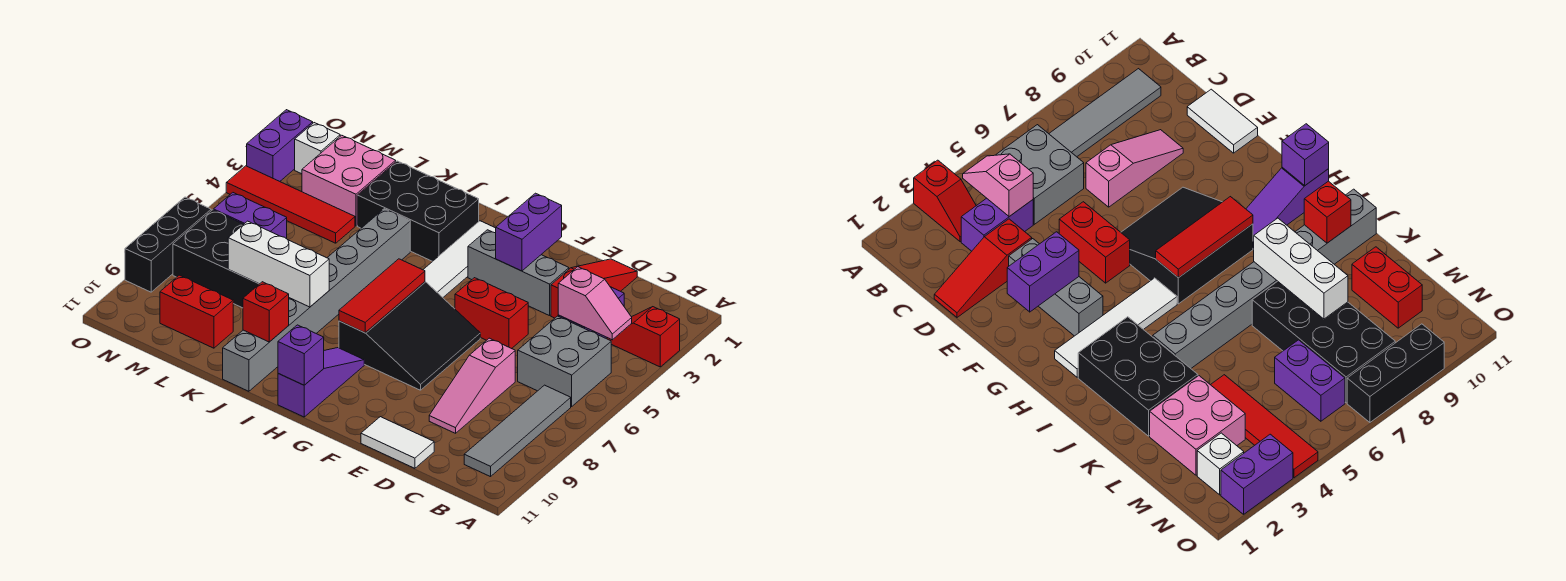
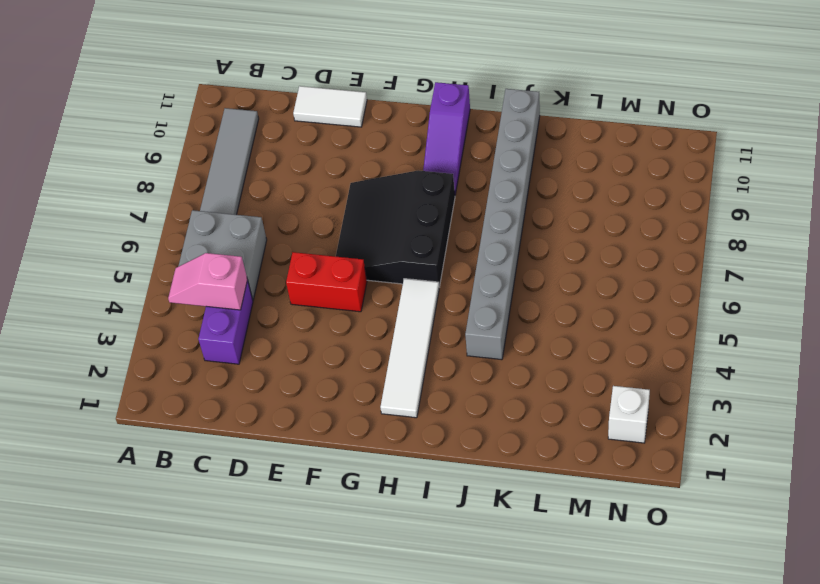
none -> red 1x2 slope [606,307,680,367]
none -> red 1x3 slope [551,259,637,318]
none -> pink 1x3 slope [429,338,515,433]

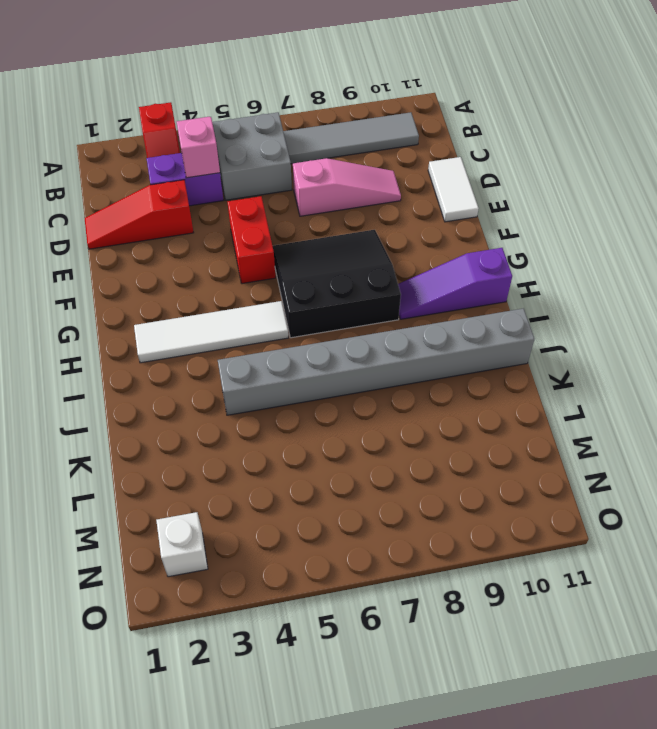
none -> grey 1x3 brick [468,230,569,316]
none -> black 2x3 brick [357,161,479,261]
none -> black 2x4 brick [173,210,259,308]

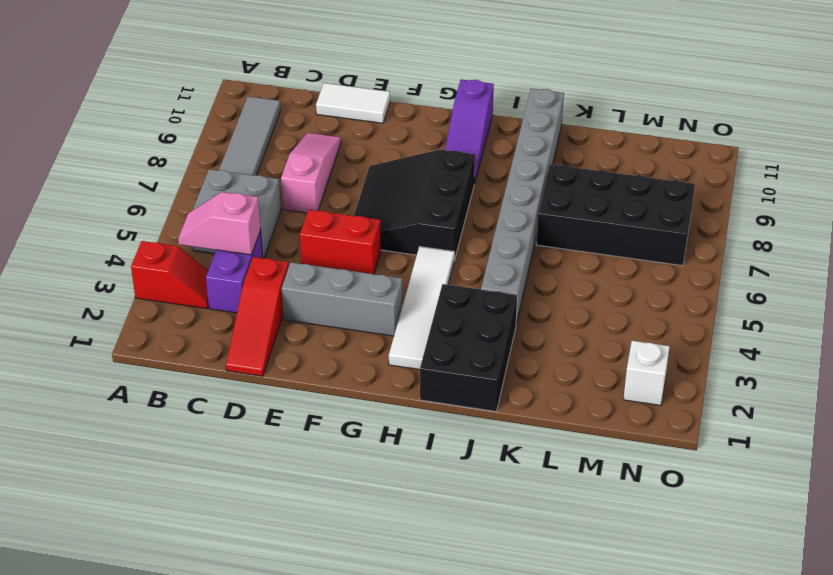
black 2x3 brick [420,284,518,412] -> black 2x3 brick turned to [357,161,479,261]
none -> pink 2x2 brick [302,135,396,226]
none -> red 1x4 tile [226,166,355,243]
none -> red 1x2 brick [160,275,233,348]

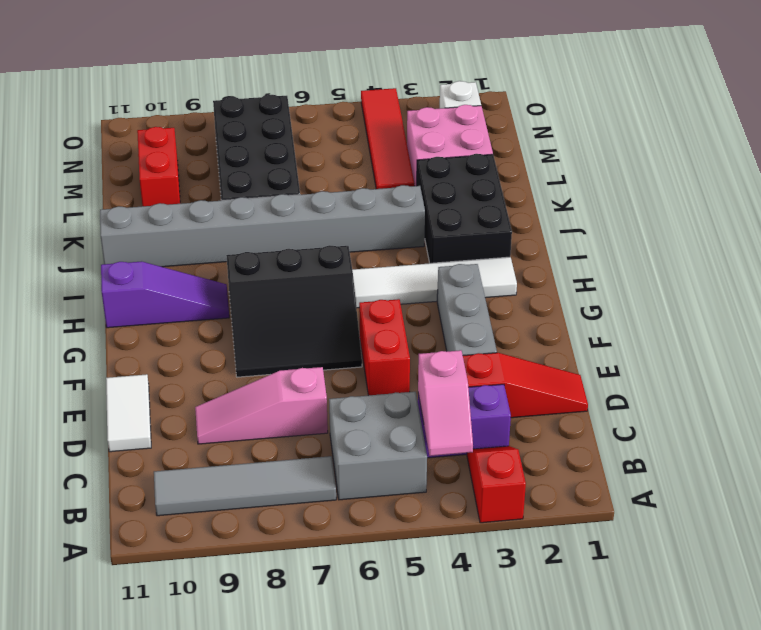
none -> purple 1x2 brick [213,193,287,239]
none -> purple 1x2 brick [247,110,313,181]
none -> black 1x3 brick [125,197,211,292]

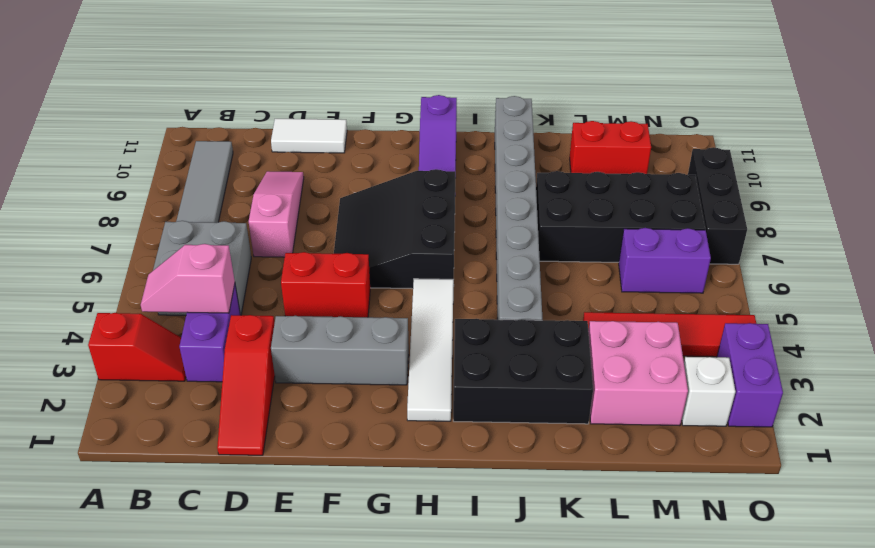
none -> purple 1x2 brick [496,193,562,271]
none -> red 1x3 tile [339,259,425,333]
none -> purple 1x1 brick [278,325,324,385]

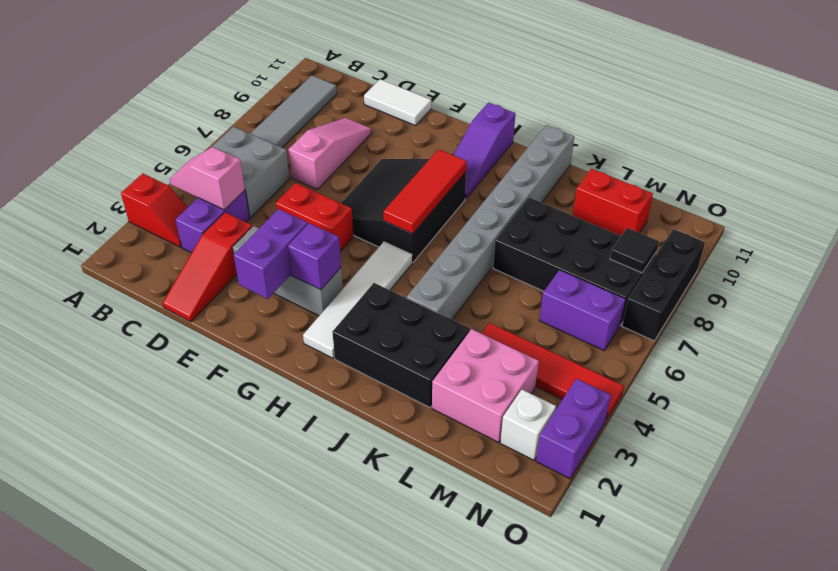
purple 1x1 brick [288,223,341,290] -> purple 1x1 brick moved to [278,325,324,385]
black 1x1 tile [610,228,659,273] -> none
none -> white 1x3 brick [228,221,329,307]
none -> red 1x1 brick [243,282,289,342]

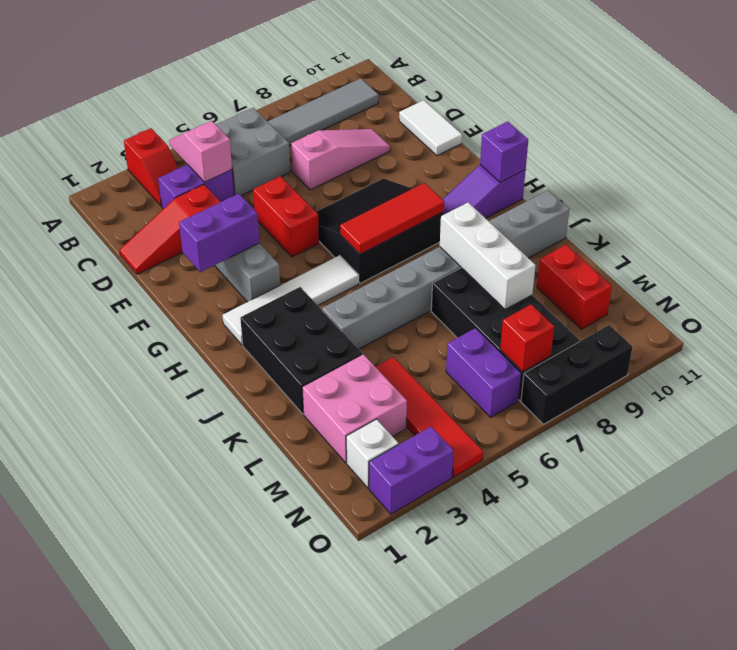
red 1x1 brick [500,304,554,372] -> red 1x1 brick moved to [243,282,289,342]

